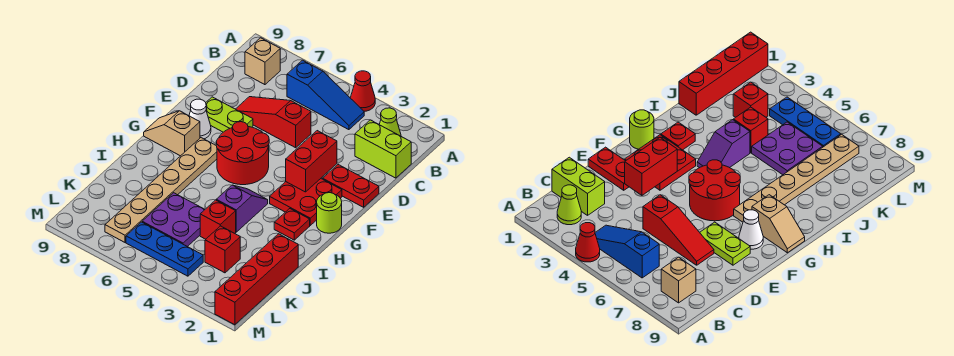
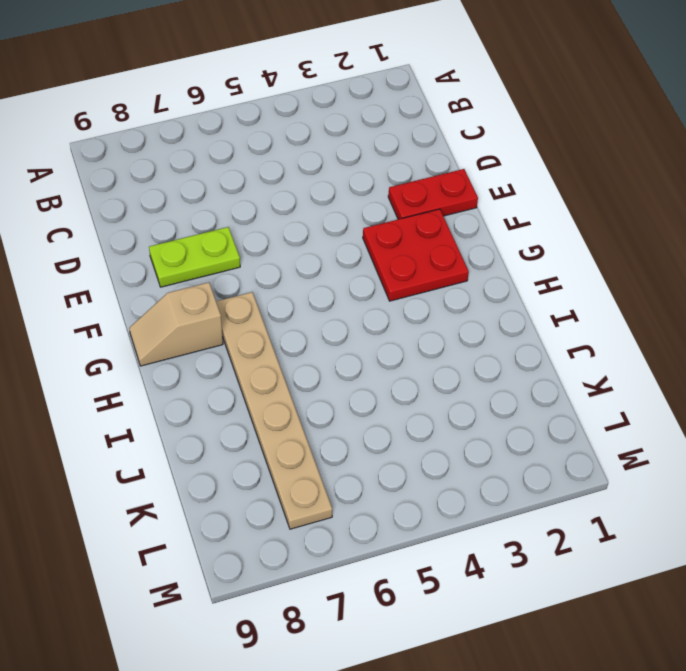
none -> red 1x1 cone [351,71,375,111]
none -> lime 1x1 cone [379,108,401,136]
none -> blue 1x3 slope [287,60,364,130]

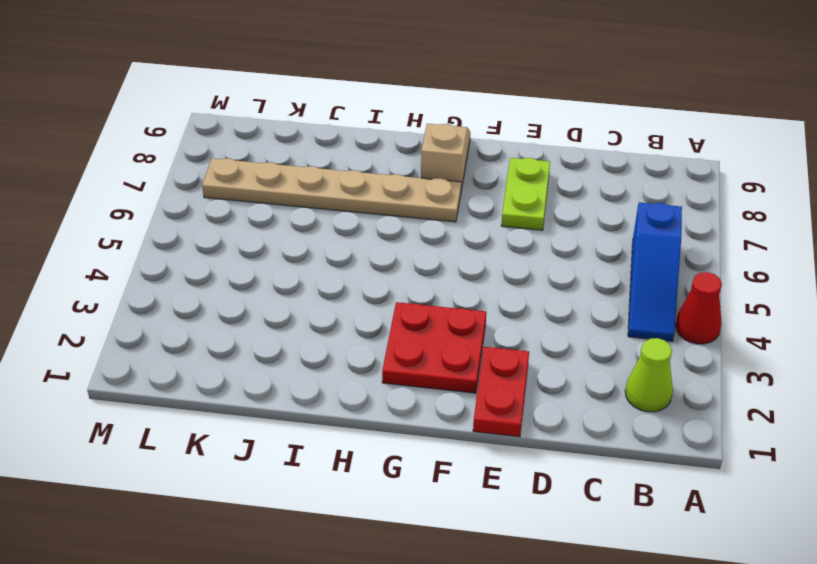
none -> tan 1x1 brick [245,38,280,85]
none -> lime 1x2 brick [355,120,411,178]
none -> red 1x3 slope [236,97,311,148]

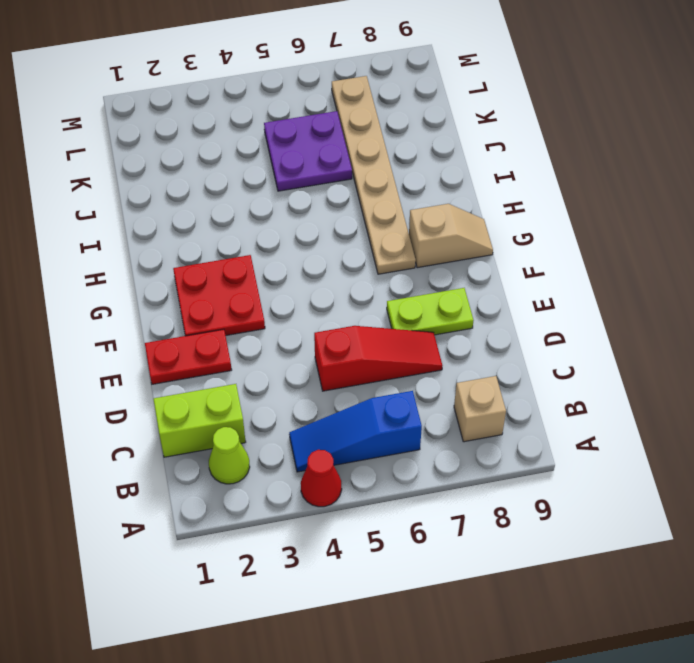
none -> red 2x2 round brick [216,122,269,185]
none -> white 1x1 cone [189,99,211,139]
none -> lime 1x1 round brick [317,193,342,233]

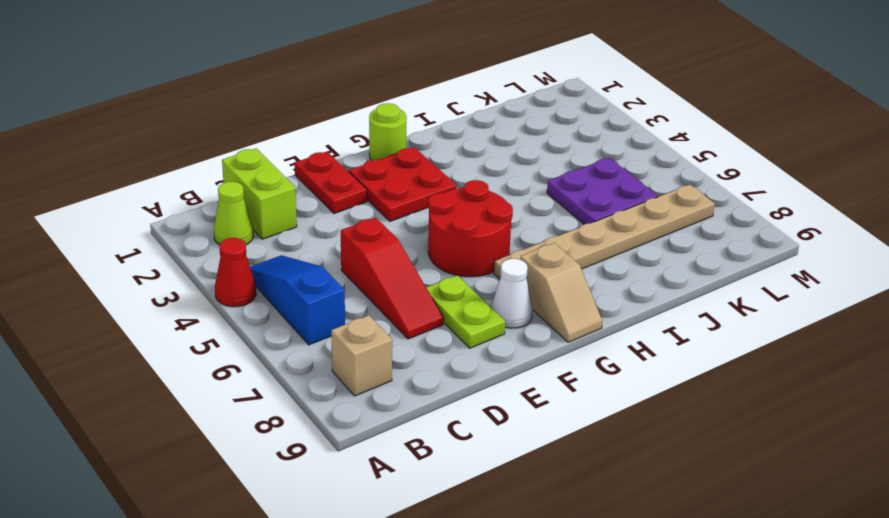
none -> red 1x1 plate [274,209,310,240]
none -> purple 1x2 slope [216,185,268,232]
none -> red 1x4 brick [215,234,298,325]

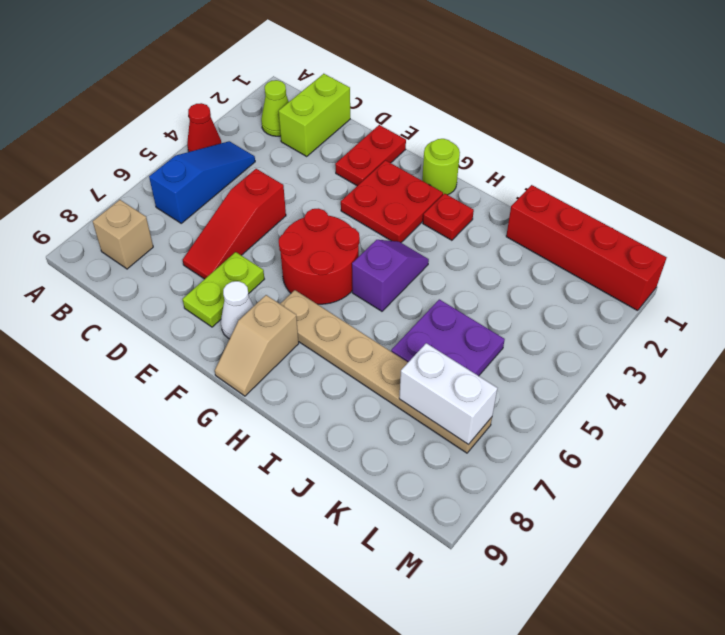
purple 1x2 slope [352,240,429,311] -> purple 1x2 slope turned to [216,185,268,232]
white 1x2 brick [399,343,497,444] -> none
none -> red 1x1 brick [200,200,236,239]
none -> red 1x1 brick [205,226,240,273]
none -> blue 1x3 plate [126,222,203,276]

